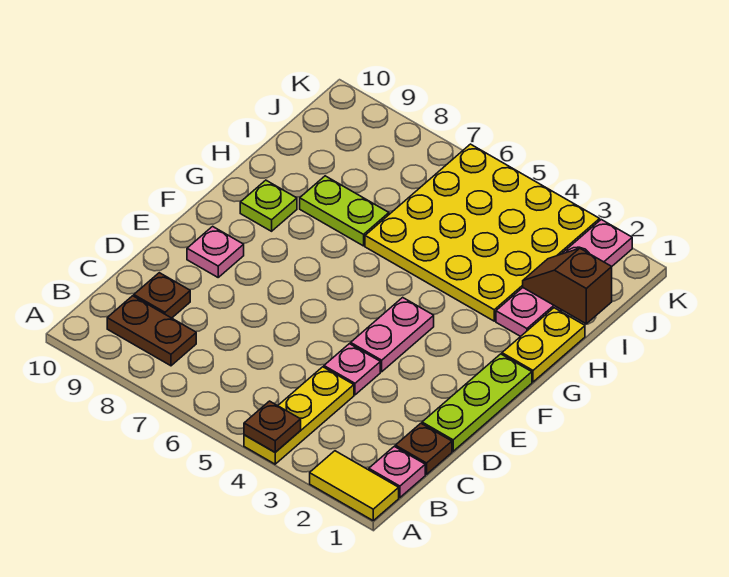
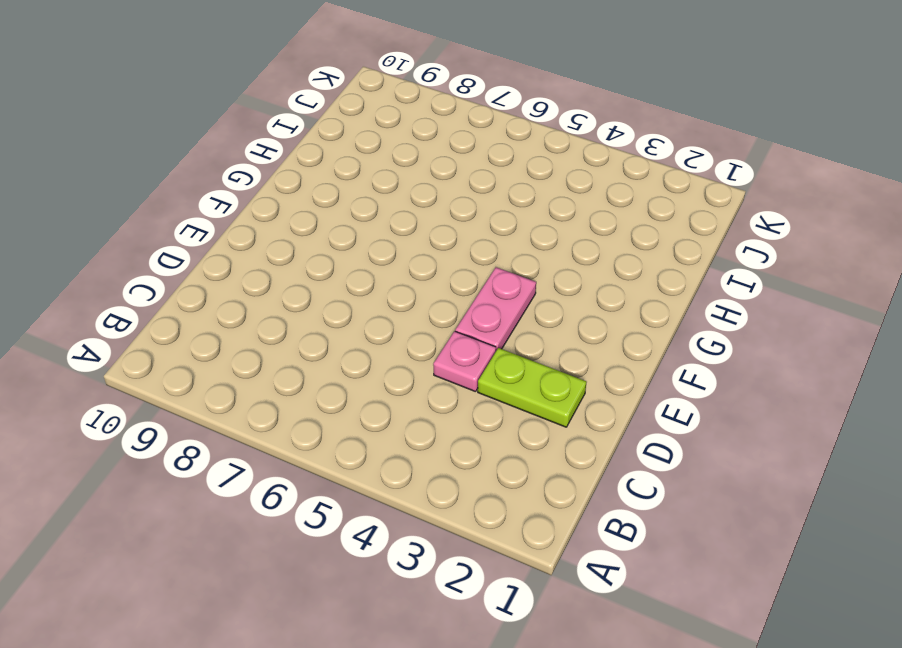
lime 1x2 plate [478,348,587,427] -> lime 1x2 plate moved to [300,176,389,246]
none -> yellow 1x2 tile [310,451,399,520]
none -> yellow 1x3 plate [244,367,354,464]
none -> pink 1x1 plate [369,446,425,498]

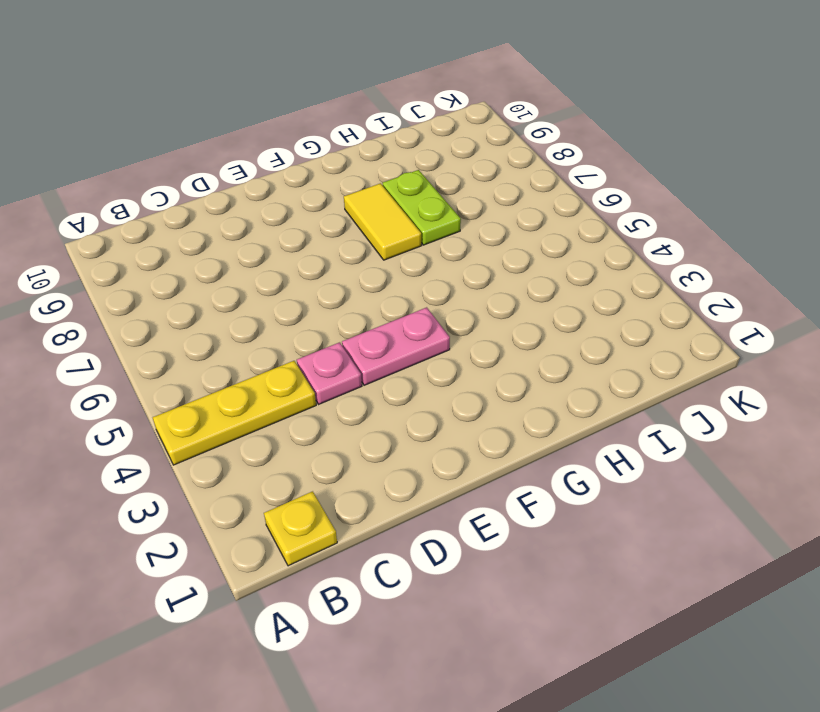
yellow 1x1 plate [264,491,337,566] -> pink 1x1 plate [369,446,425,498]
yellow 1x2 tile [344,183,422,260] -> yellow 1x2 tile moved to [310,451,399,520]
none -> brown 1x2 plate [107,296,196,366]
none -> brown 1x1 plate [395,423,452,474]
none -> brown 1x1 plate [134,273,190,318]

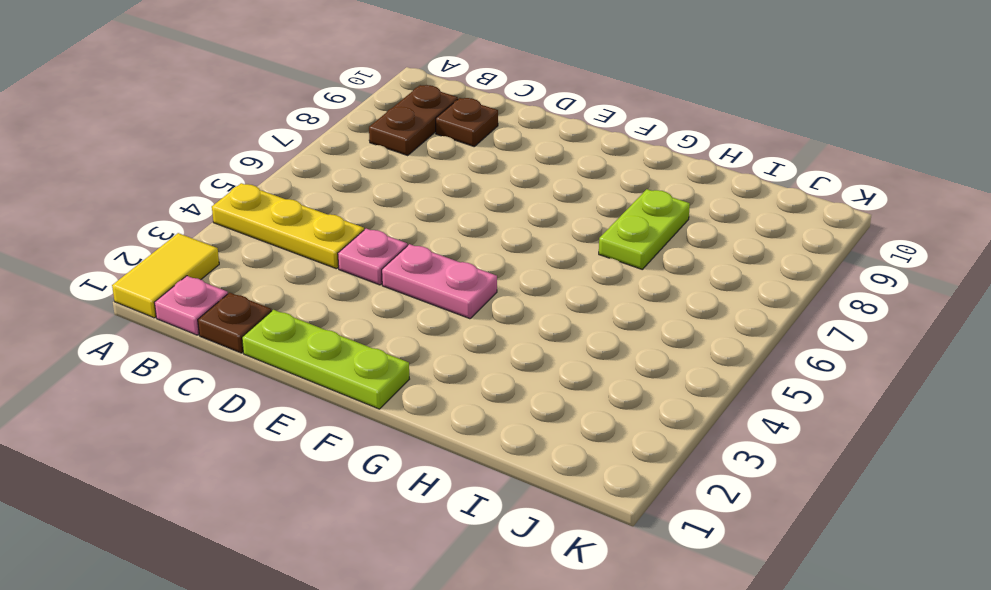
none -> pink 1x1 plate [187,226,244,277]
none -> yellow 1x2 plate [502,308,585,382]
none -> lime 1x1 plate [240,180,297,231]

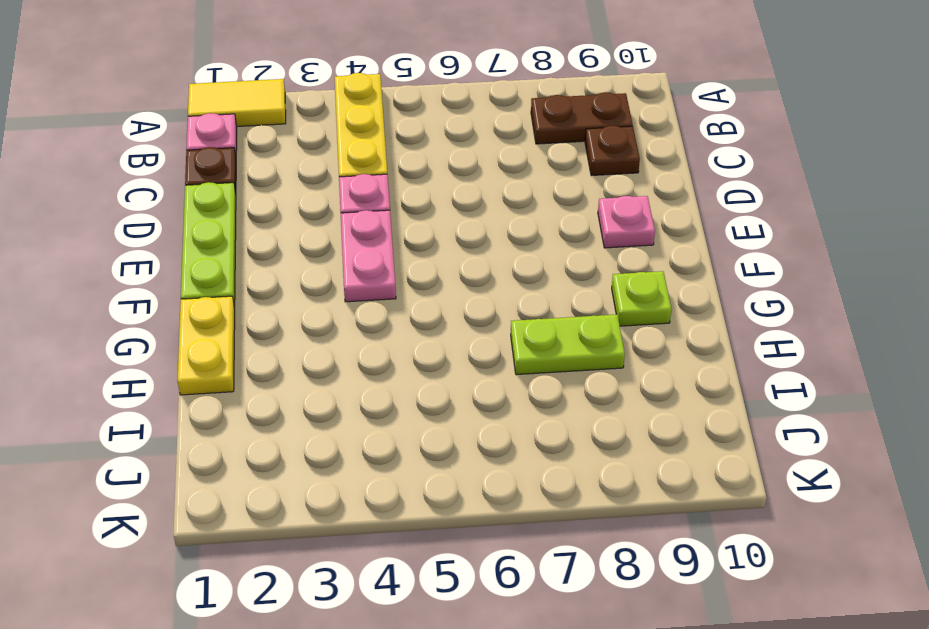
none -> pink 1x4 plate [496,220,632,336]
none -> yellow 4x4 plate [365,144,600,321]
none -> brown 1x1 plate [244,401,301,452]

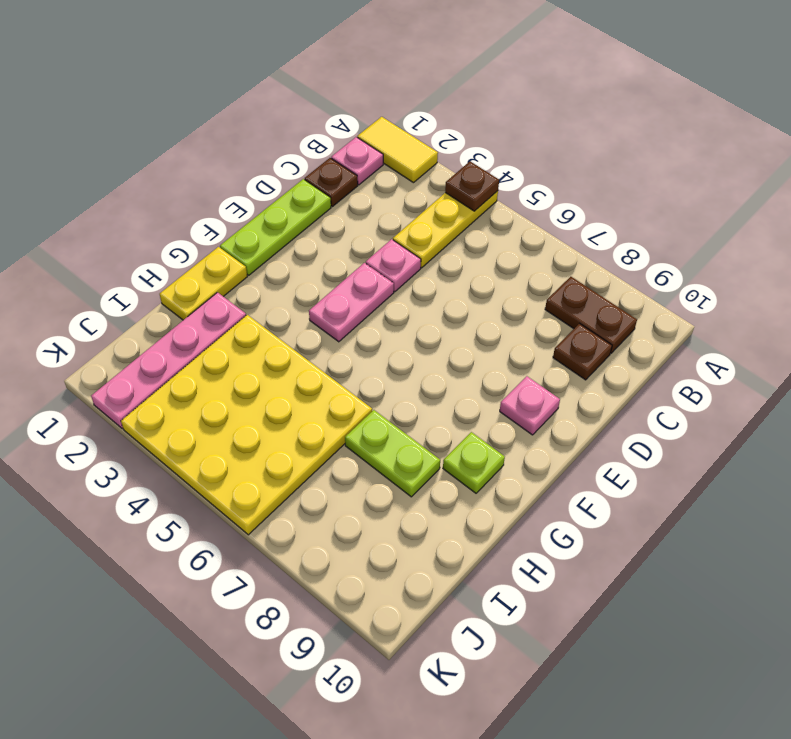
none -> brown 1x2 slope [523,248,612,324]

